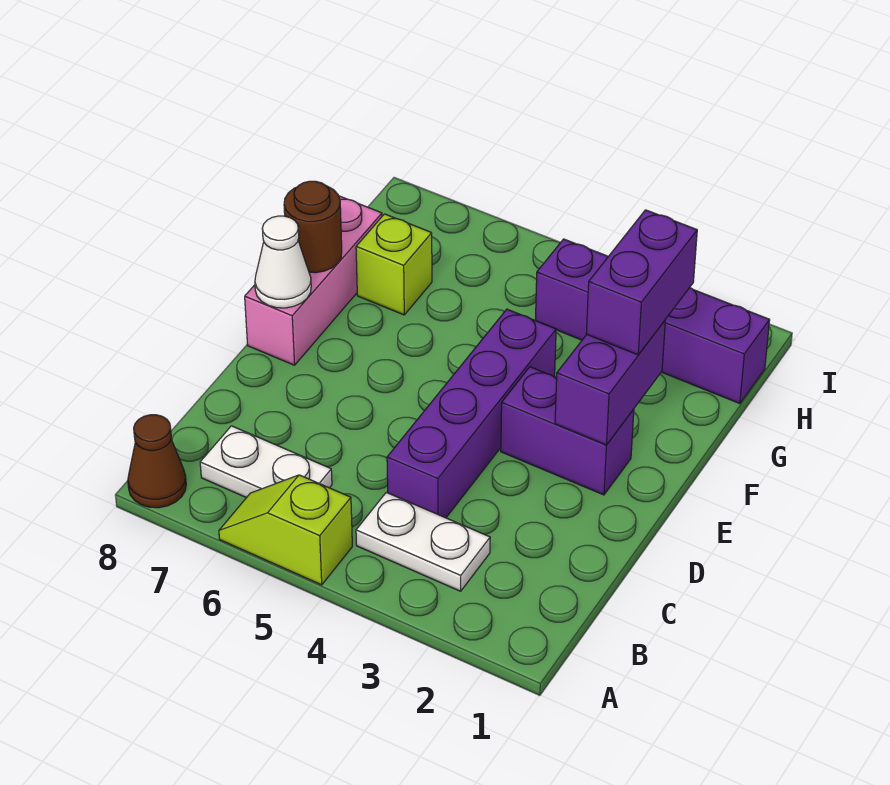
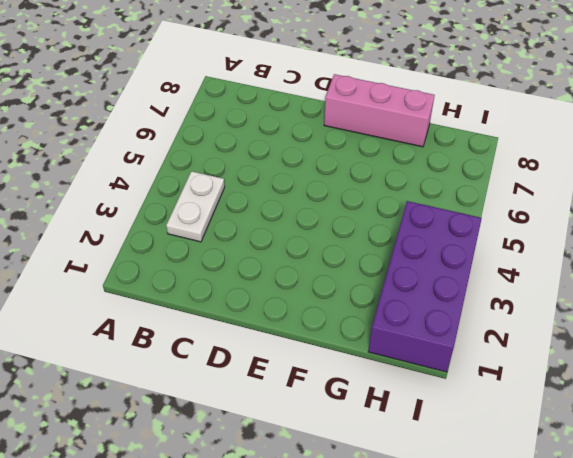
purple 2x4 brick [368,201,482,372] -> purple 1x4 brick [535,239,770,404]
none -> lime 1x2 slope [219,475,352,585]
none -> brown 1x1 cone [128,415,186,508]
none -> white 1x2 plate [200,426,332,498]

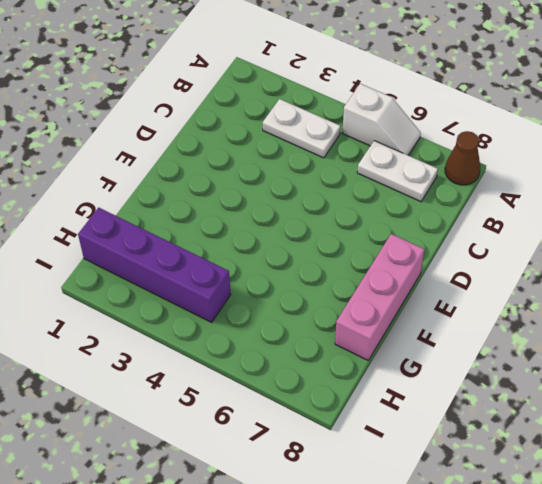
white 1x2 slope [342,84,421,155] -> lime 1x2 slope [219,475,352,585]
none -> purple 1x4 brick [387,309,556,518]
none -> purple 1x2 brick [501,367,634,495]
none -> lime 1x1 brick [356,214,432,315]

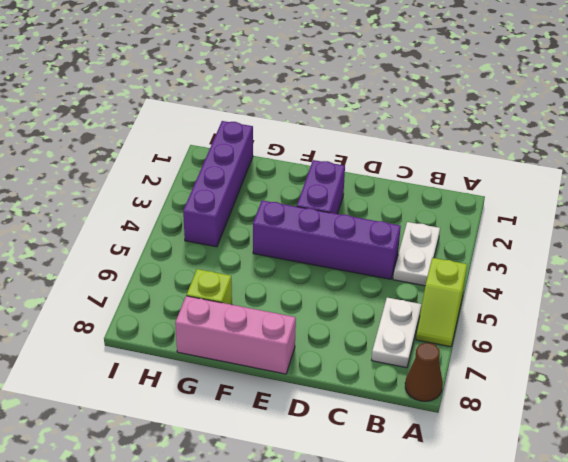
none -> purple 1x2 brick [555,321,665,445]
none -> white 1x1 cone [255,216,311,308]
none -> brown 1x1 round brick [284,181,342,273]

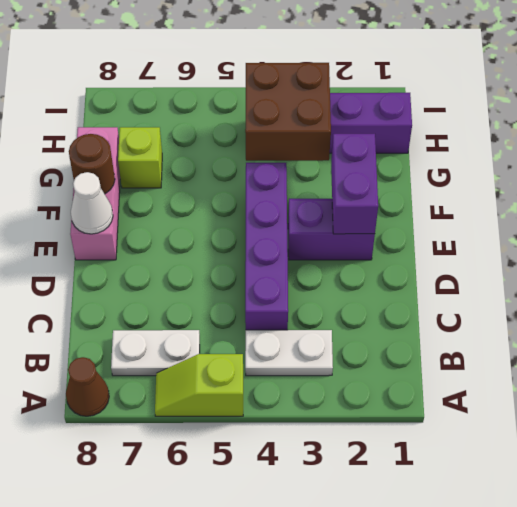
brown 2x2 brick [245,63,331,161] -> none
none -> purple 1x2 brick [586,210,697,355]

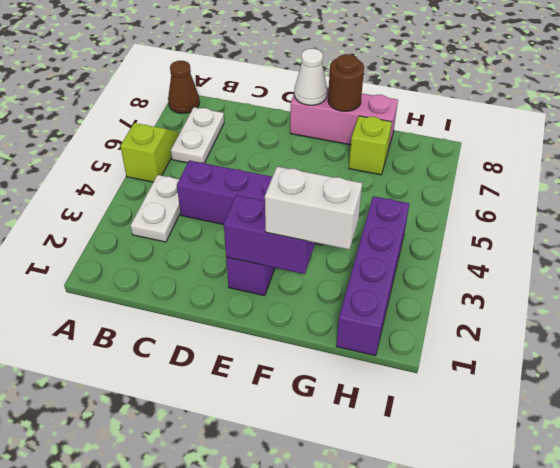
white 1x2 brick [265,167,362,250] -> purple 1x2 brick [586,210,697,355]

